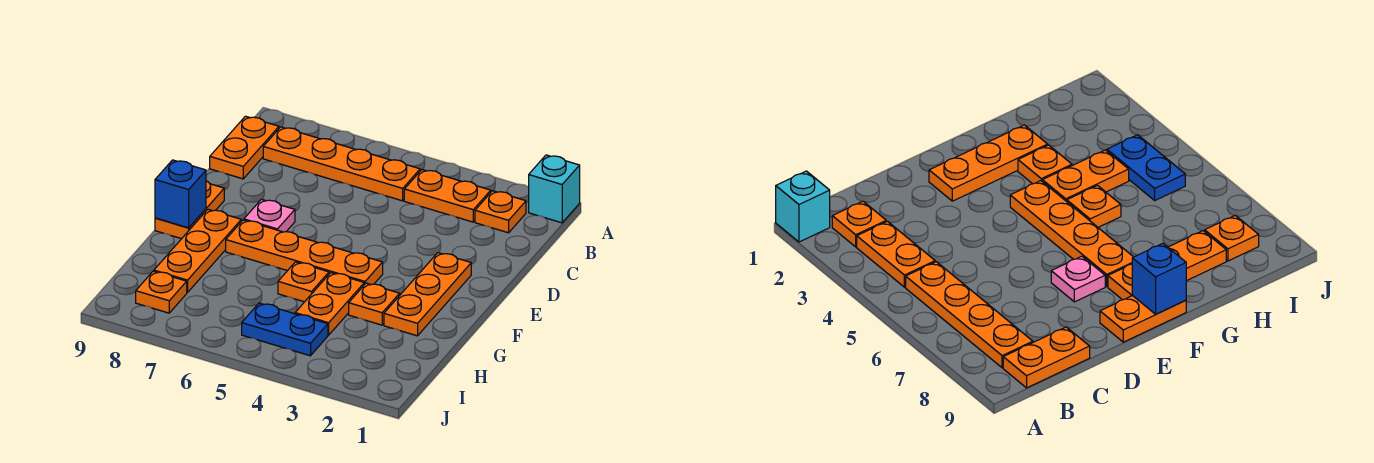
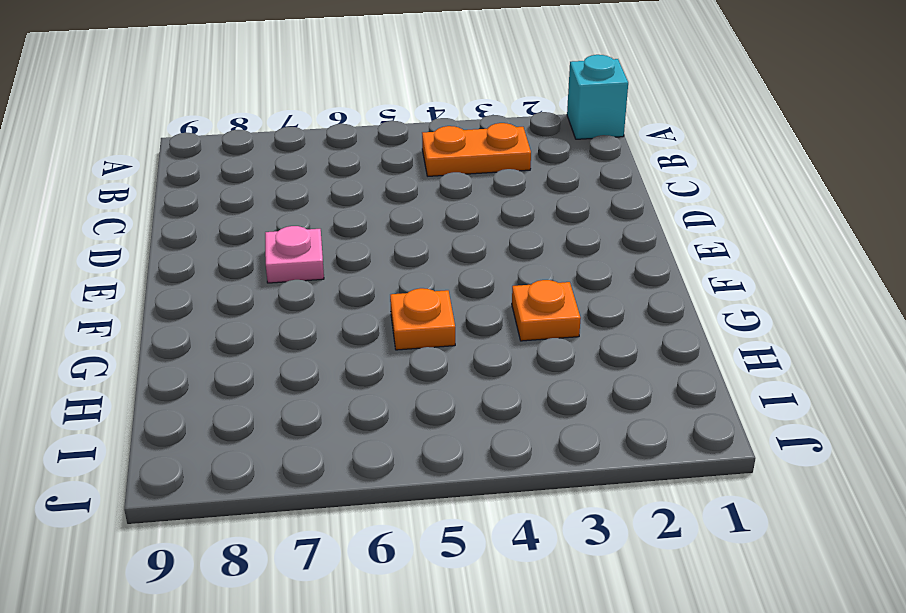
none -> orange 1x1 plate [475,191,526,233]
none -> orange 1x4 plate [263,127,420,201]
none -> orange 1x2 plate [210,116,279,179]

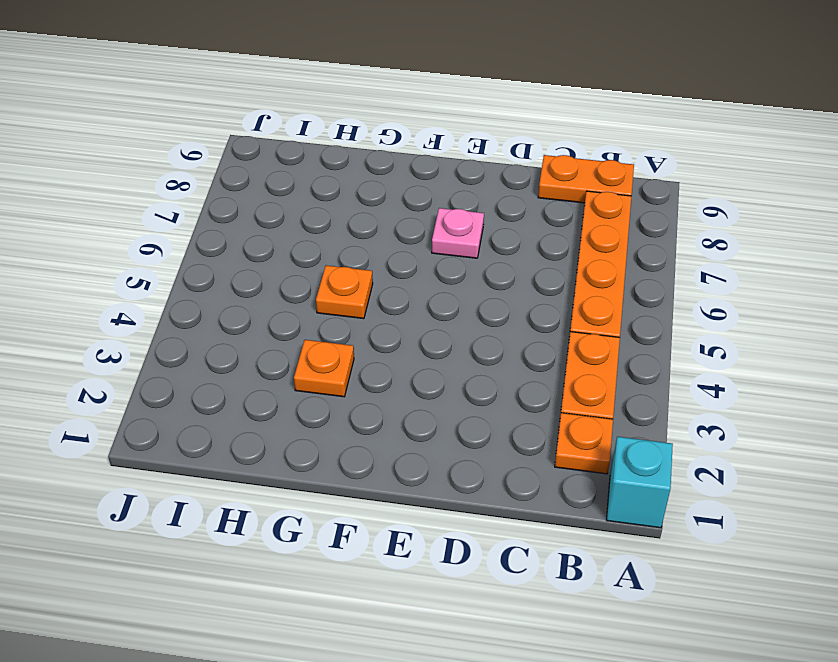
none -> orange 1x3 plate [384,253,471,336]
none -> orange 1x2 plate [155,181,224,239]
none -> orange 1x4 plate [226,220,383,285]

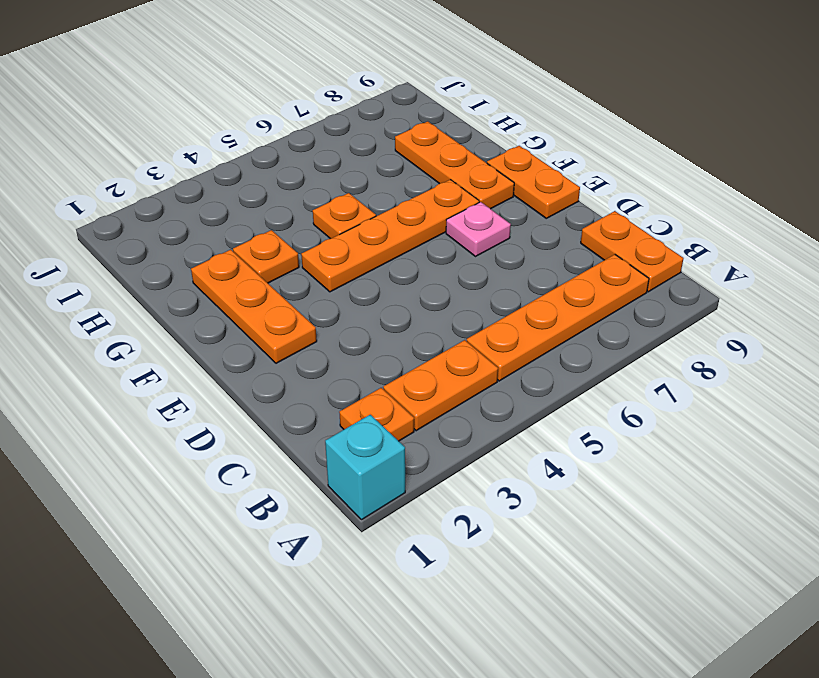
none -> orange 1x2 plate [295,273,364,335]
none -> blue 1x2 plate [242,303,328,356]
none -> orange 1x1 plate [136,271,187,313]

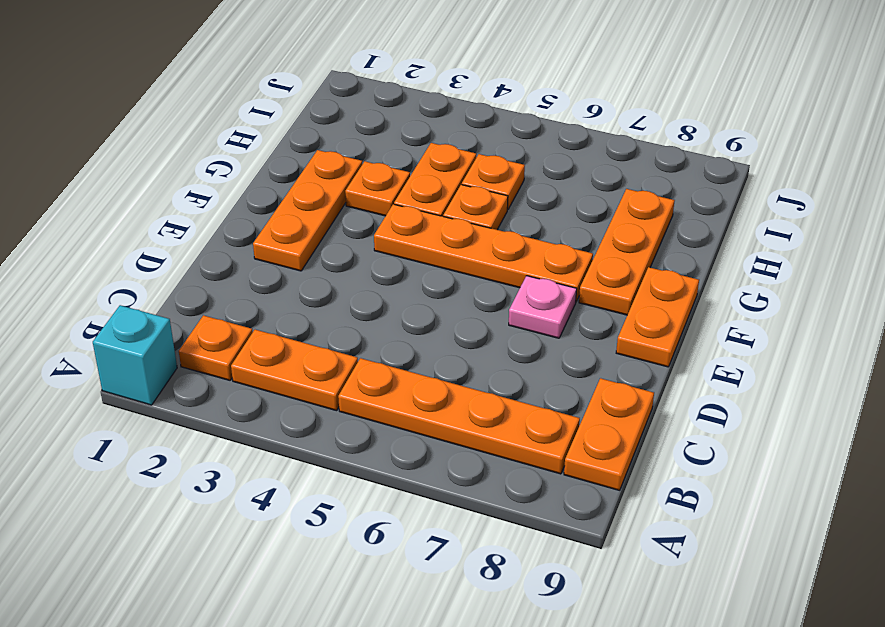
orange 1x1 plate [462,154,525,210] -> orange 1x1 plate moved to [136,271,187,313]
none -> blue 1x2 plate [242,303,328,356]
none -> blue 1x1 brick [155,160,206,228]

